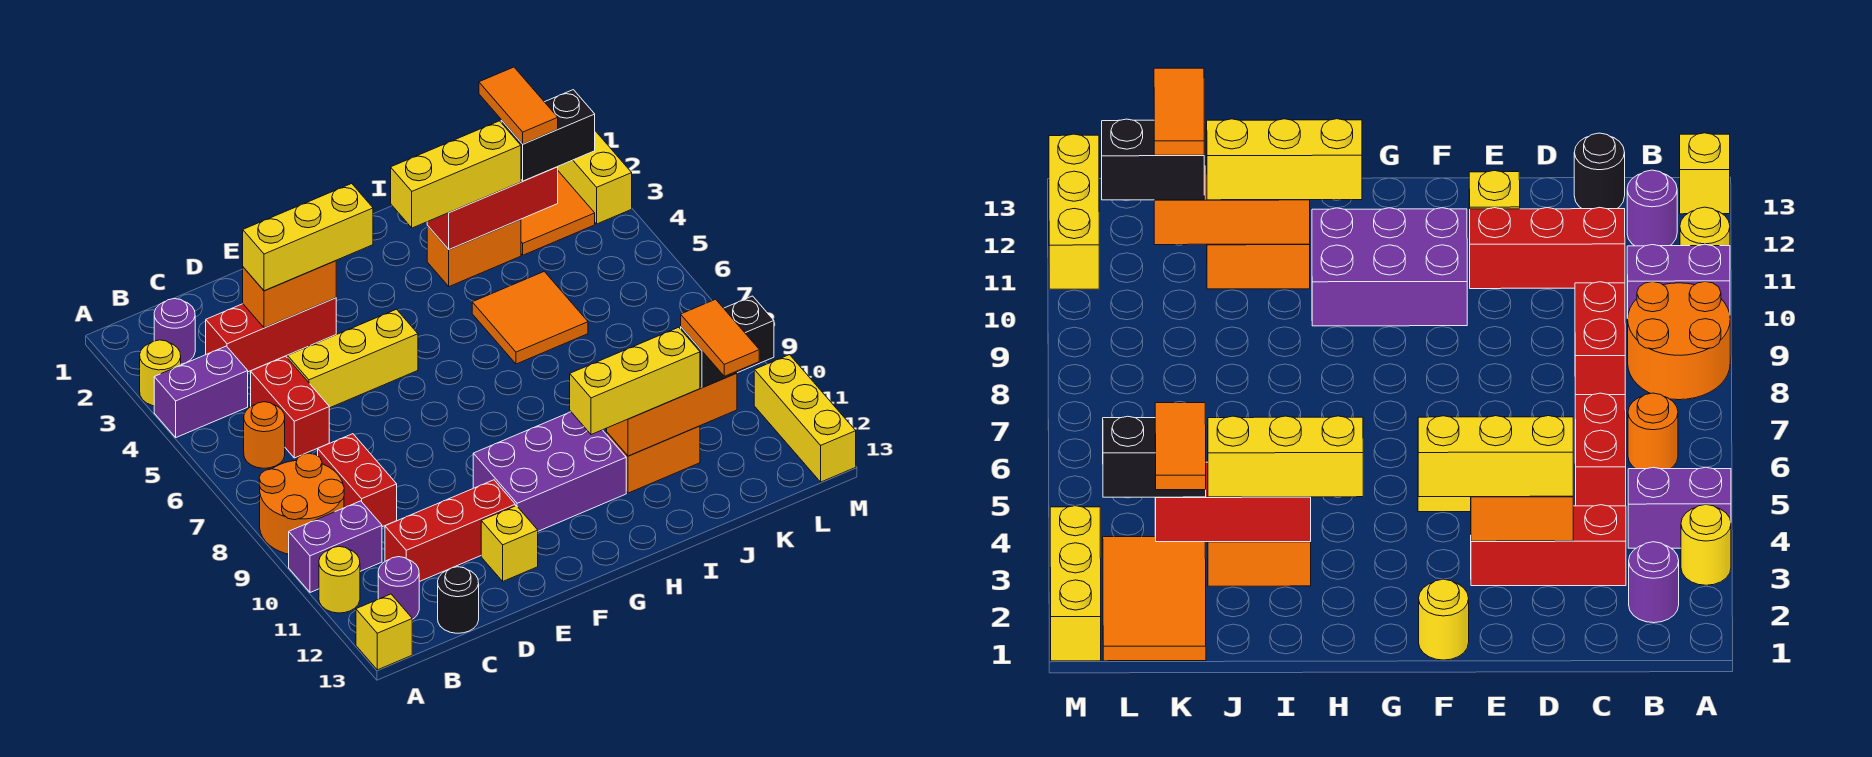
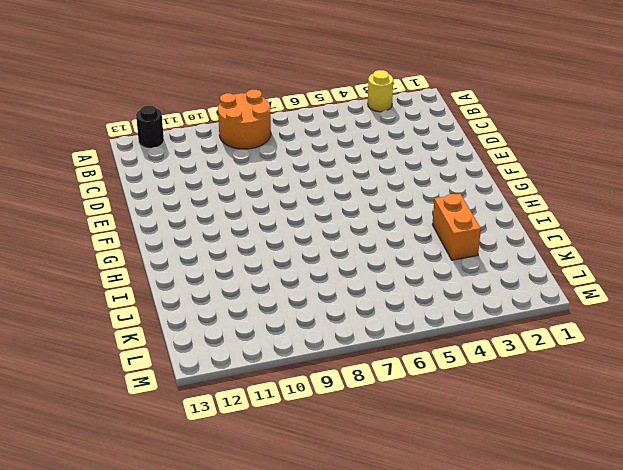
black 1x1 round brick [136,106,164,148] -> black 1x1 round brick moved to [438,567,479,633]
none -> purple 1x2 brick [154,346,248,437]
none -> purple 1x2 brick [289,501,382,592]
none -> yellow 1x1 round brick [319,547,360,613]
none -> yellow 1x1 brick [356,594,412,670]

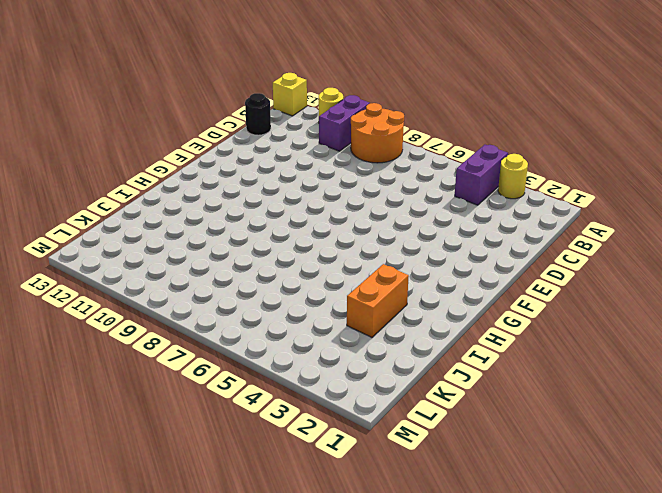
none -> purple 1x1 round brick [154,299,195,364]
none -> orange 1x1 round brick [244,402,285,468]
none -> purple 1x1 round brick [378,557,419,619]
none -> red 1x3 brick [206,298,336,372]

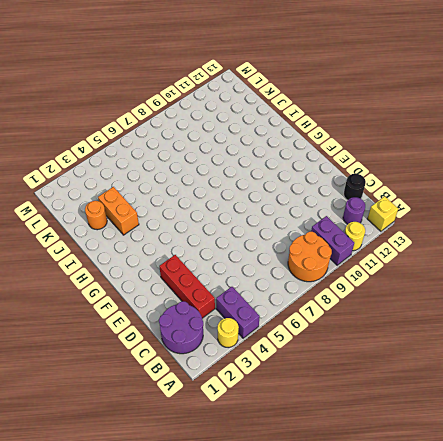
purple 2x2 round brick [159,301,203,354] -> purple 1x1 round brick [154,299,195,364]
orange 1x1 round brick [85,201,107,230] -> orange 1x1 round brick moved to [244,402,285,468]
none -> red 1x2 brick [251,356,329,458]
none -> red 1x2 brick [318,434,397,527]
none -> red 1x3 brick [385,480,515,582]
none -> yellow 1x3 brick [288,309,418,408]

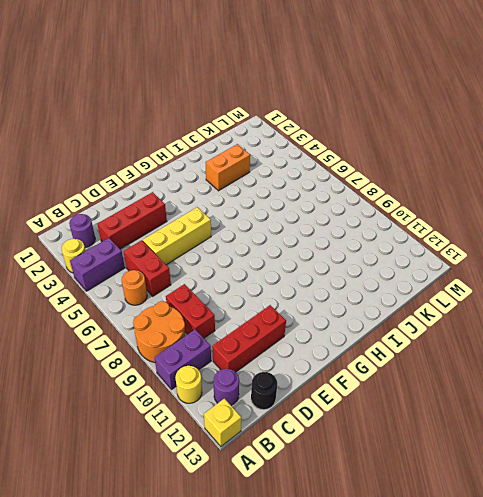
none -> yellow 1x1 brick [481,506,538,581]
none -> yellow 1x1 round brick [1419,579,1469,660]
none -> purple 2x3 brick [473,412,626,531]
none -> orange 2x2 tile [472,272,588,364]

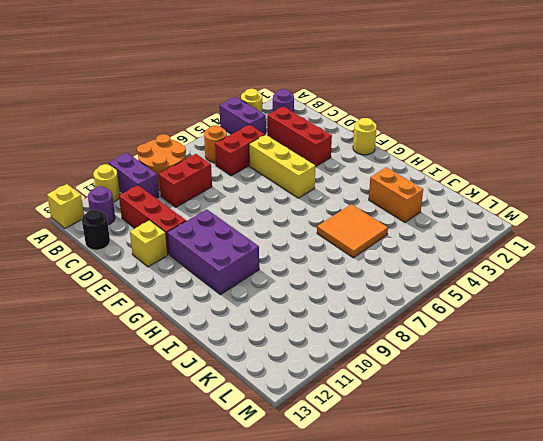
none -> orange 1x2 brick [607,426,700,493]
none -> orange 2x3 tile [521,171,595,255]
none -> yellow 1x3 brick [558,131,632,224]
none -> yellow 1x3 brick [754,355,856,482]

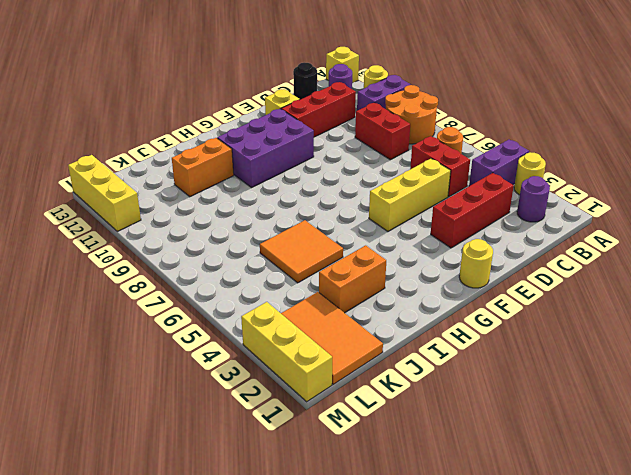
none -> orange 1x2 brick [243,261,336,328]
none -> red 1x3 brick [427,167,558,250]
none -> orange 1x3 brick [607,373,737,456]
none -> yellow 1x3 brick [243,184,373,291]

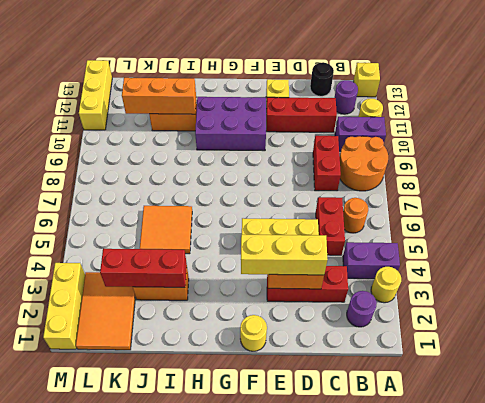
none -> yellow 1x3 brick [391,121,521,228]
none -> yellow 1x3 brick [570,327,700,435]
none -> black 1x2 brick [501,90,595,181]
none -> black 1x2 brick [681,296,774,388]

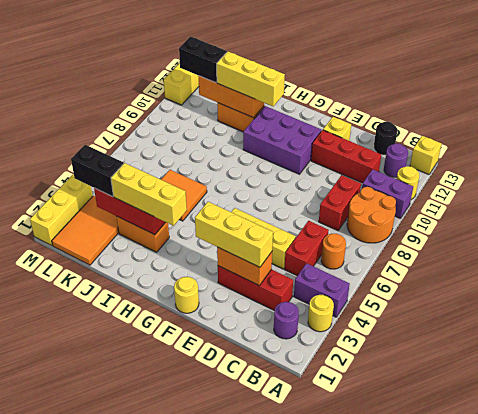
none -> orange 1x2 tile [479,67,558,144]
none -> orange 1x2 tile [681,299,759,376]

